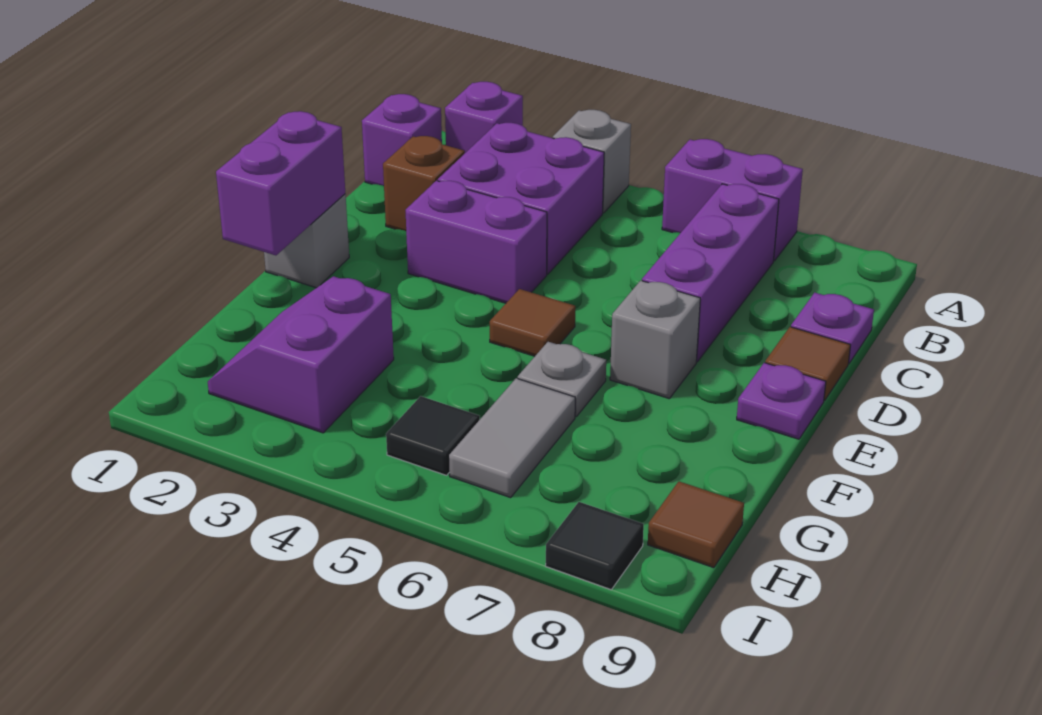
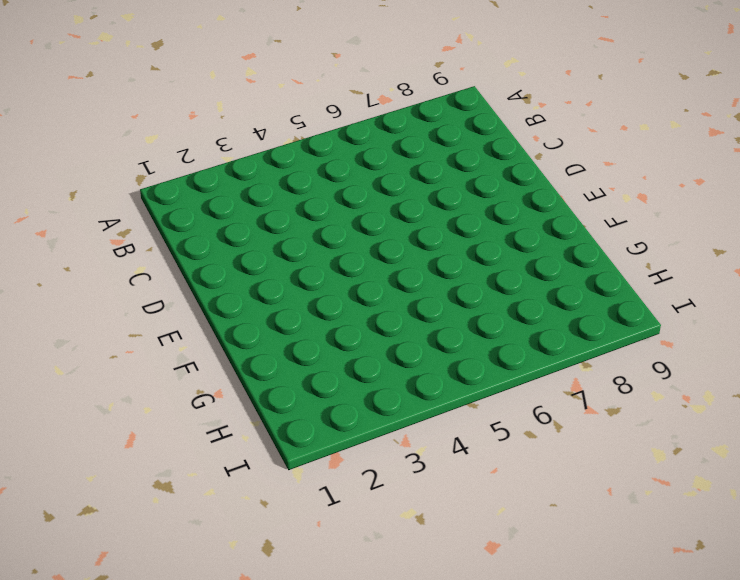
none -> purple 1x1 brick [445,82,523,153]
none -> grey 1x1 brick [553,110,631,213]
none -> purple 1x2 brick [662,139,803,261]

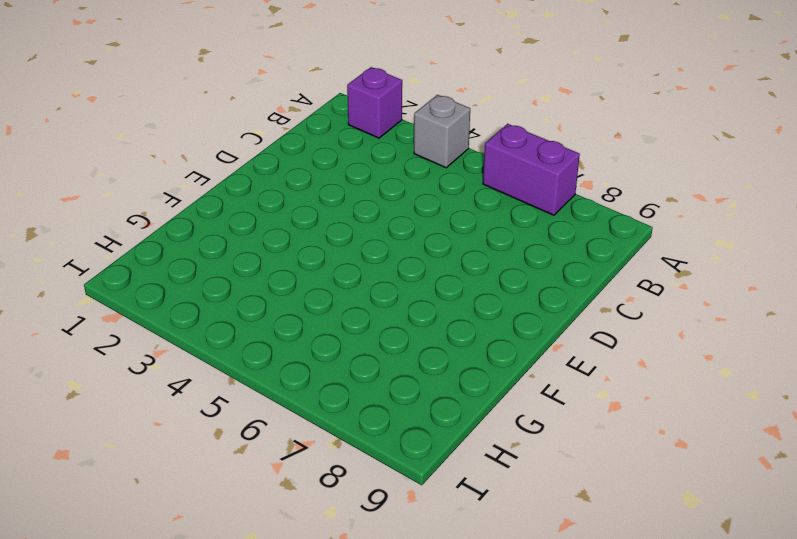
none -> purple 1x1 brick [362,94,442,186]
none -> purple 2x2 brick [438,123,604,274]
none -> purple 1x3 brick [642,184,779,362]

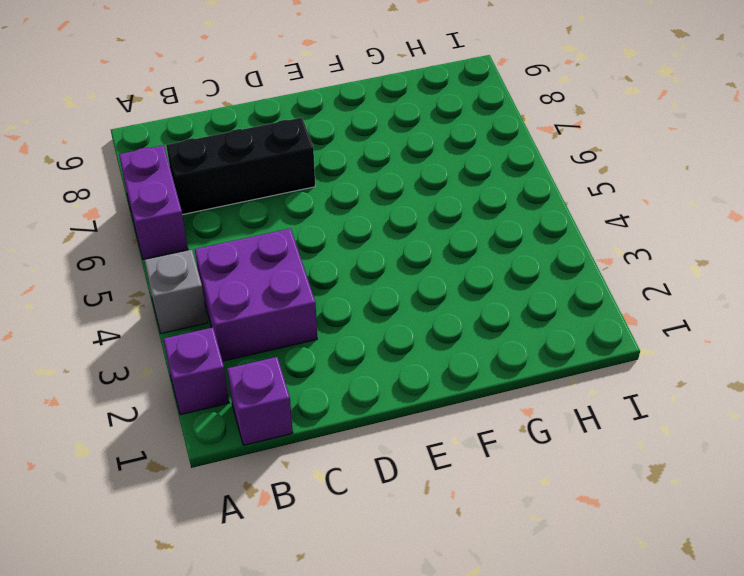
black 1x3 brick [166,118,315,215] -> purple 1x3 brick [642,184,779,362]
none -> brown 1x1 brick [383,136,465,231]
none -> purple 1x1 plate [791,293,874,364]
none -> purple 1x2 brick [406,181,547,303]

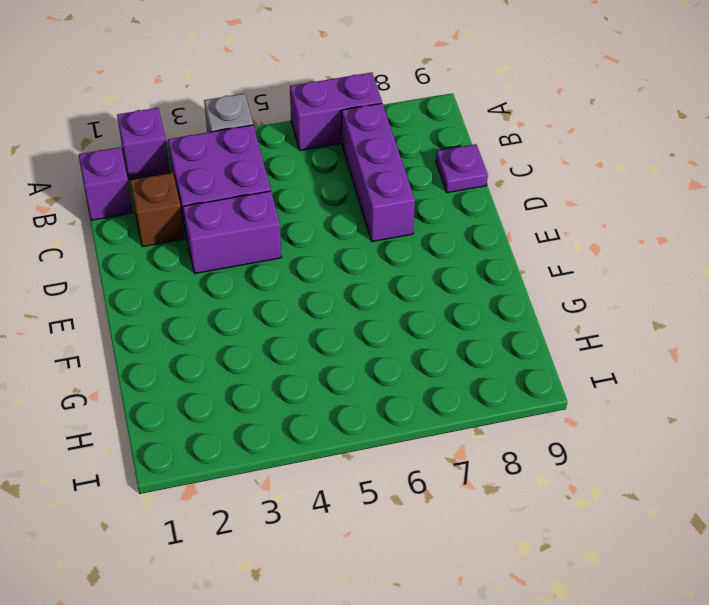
none -> brown 1x1 tile [765,327,850,401]
none -> grey 1x1 brick [264,194,349,288]
none -> brown 1x1 tile [490,289,575,356]

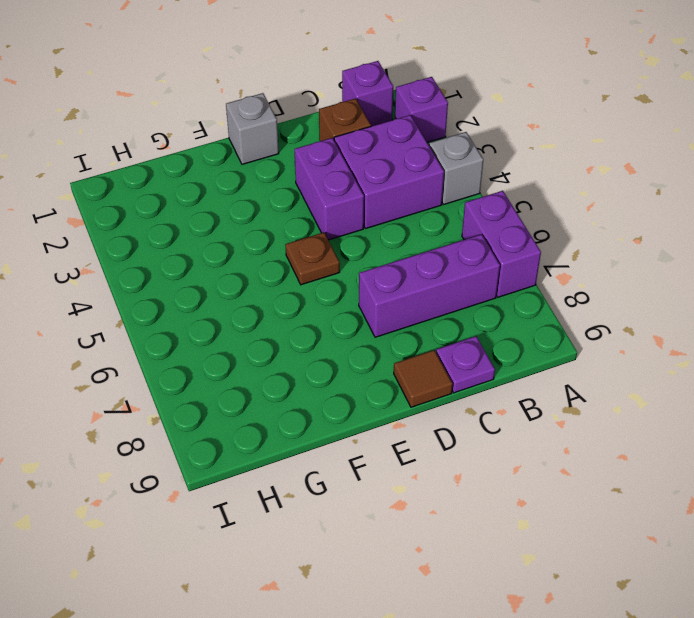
brown 1x1 plate [285,232,340,285] -> brown 1x1 tile [490,289,575,356]
none -> grey 1x1 brick [610,280,700,399]
none -> purple 1x1 plate [737,363,826,439]
none -> grey 1x1 plate [518,342,606,417]

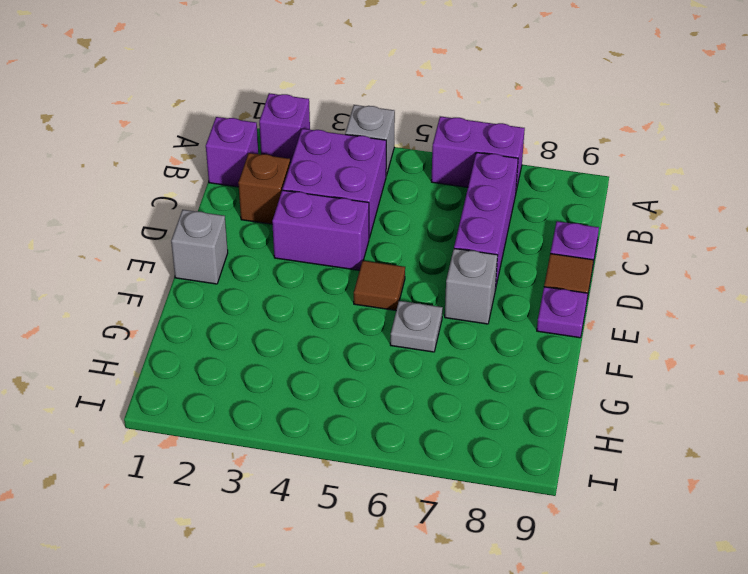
none -> purple 2x2 slope [208,276,394,433]
none -> grey 1x2 tile [449,378,575,498]
none -> black 1x1 tile [386,396,480,475]

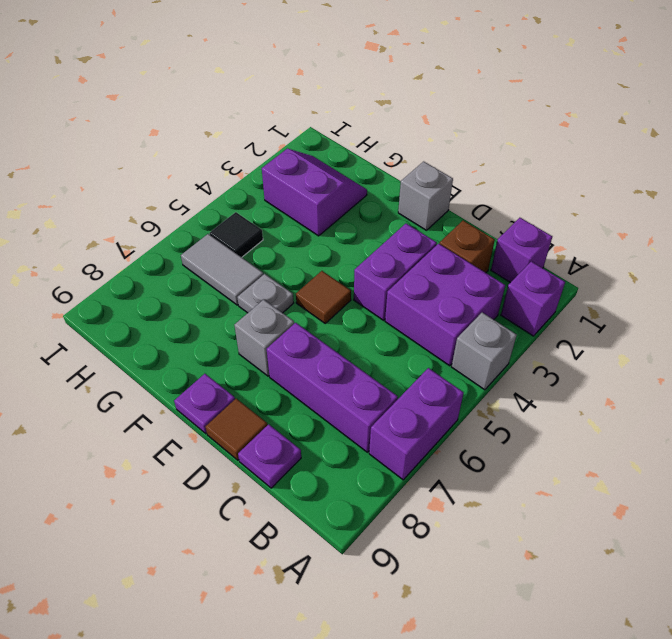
none -> brown 1x1 tile [648,482,744,568]
none -> black 1x1 tile [546,502,644,590]
none -> purple 1x2 brick [216,111,345,255]

